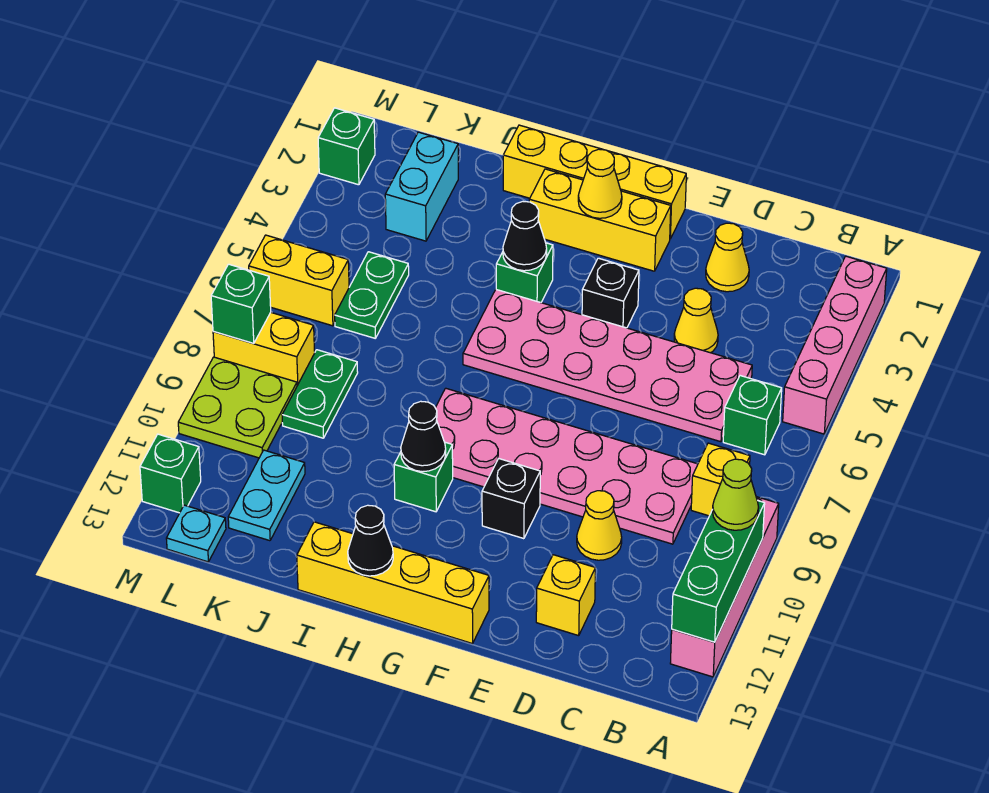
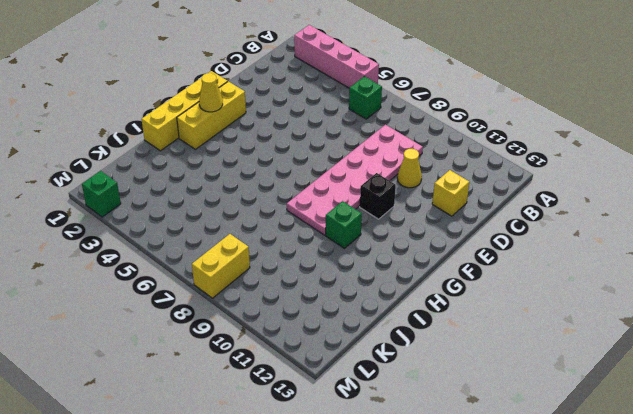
none -> pink 1x4 brick [670,497,779,677]
none -> yellow 1x1 brick [691,443,750,516]
none -> pink 2x6 plate [463,290,752,442]
none -> yellow 1x1 cone [706,223,749,292]

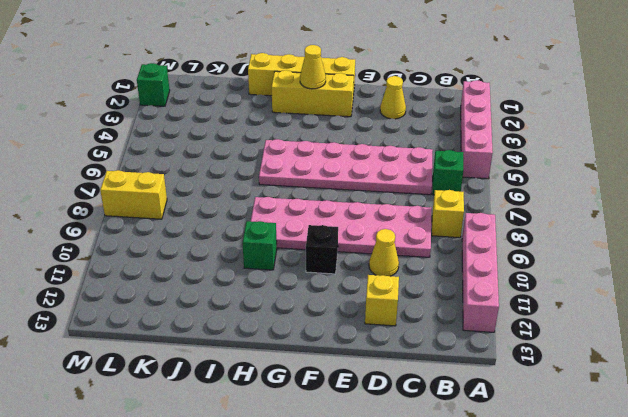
none -> yellow 1x1 cone [674,288,718,353]
none -> black 1x1 brick [582,258,639,328]
none -> yellow 1x4 brick [297,522,489,644]
none -> green 1x1 brick [496,243,553,303]

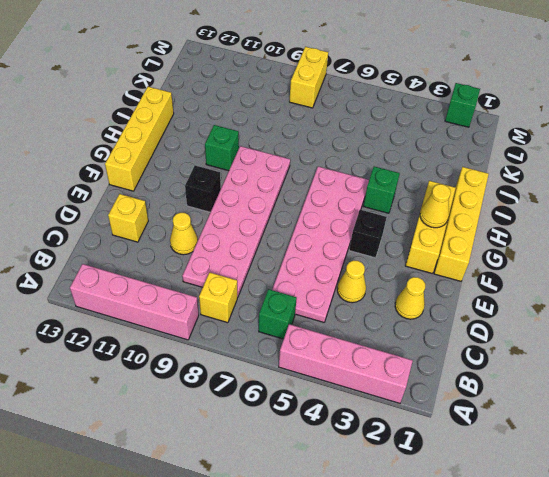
none -> cyan 1x2 brick [385,132,458,241]
none -> green 1x2 plate [335,252,409,338]
none -> green 1x2 plate [282,350,358,438]
none -> cyan 1x2 plate [228,450,305,541]

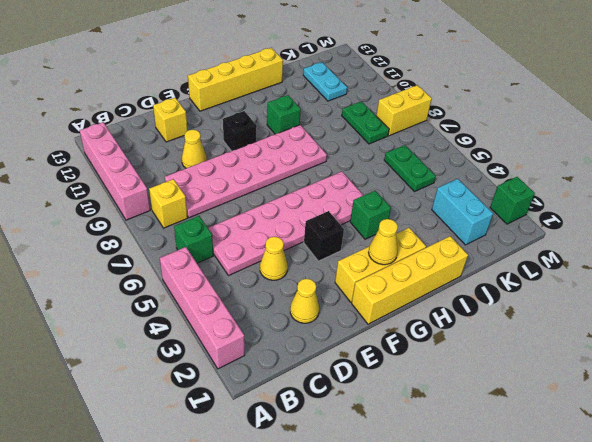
none -> yellow 1x2 brick [249,235,349,326]
none -> lime 2x2 plate [178,357,297,458]
none -> cyan 1x1 plate [166,505,226,562]
none -> green 1x1 brick [140,434,201,513]

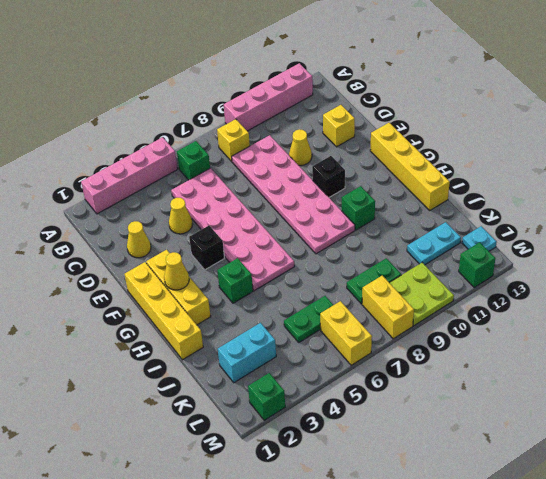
none -> green 1x3 brick [672,501,765,642]
none -> black 1x1 cone [503,202,547,271]
none -> black 1x1 cone [401,401,446,472]
none -> black 1x1 cone [348,505,393,576]

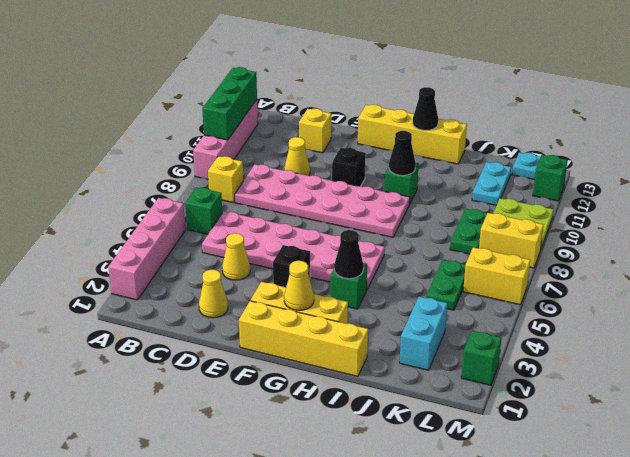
none -> green 1x1 brick [211,264,271,343]
none -> lime 1x1 cone [713,459,759,530]

